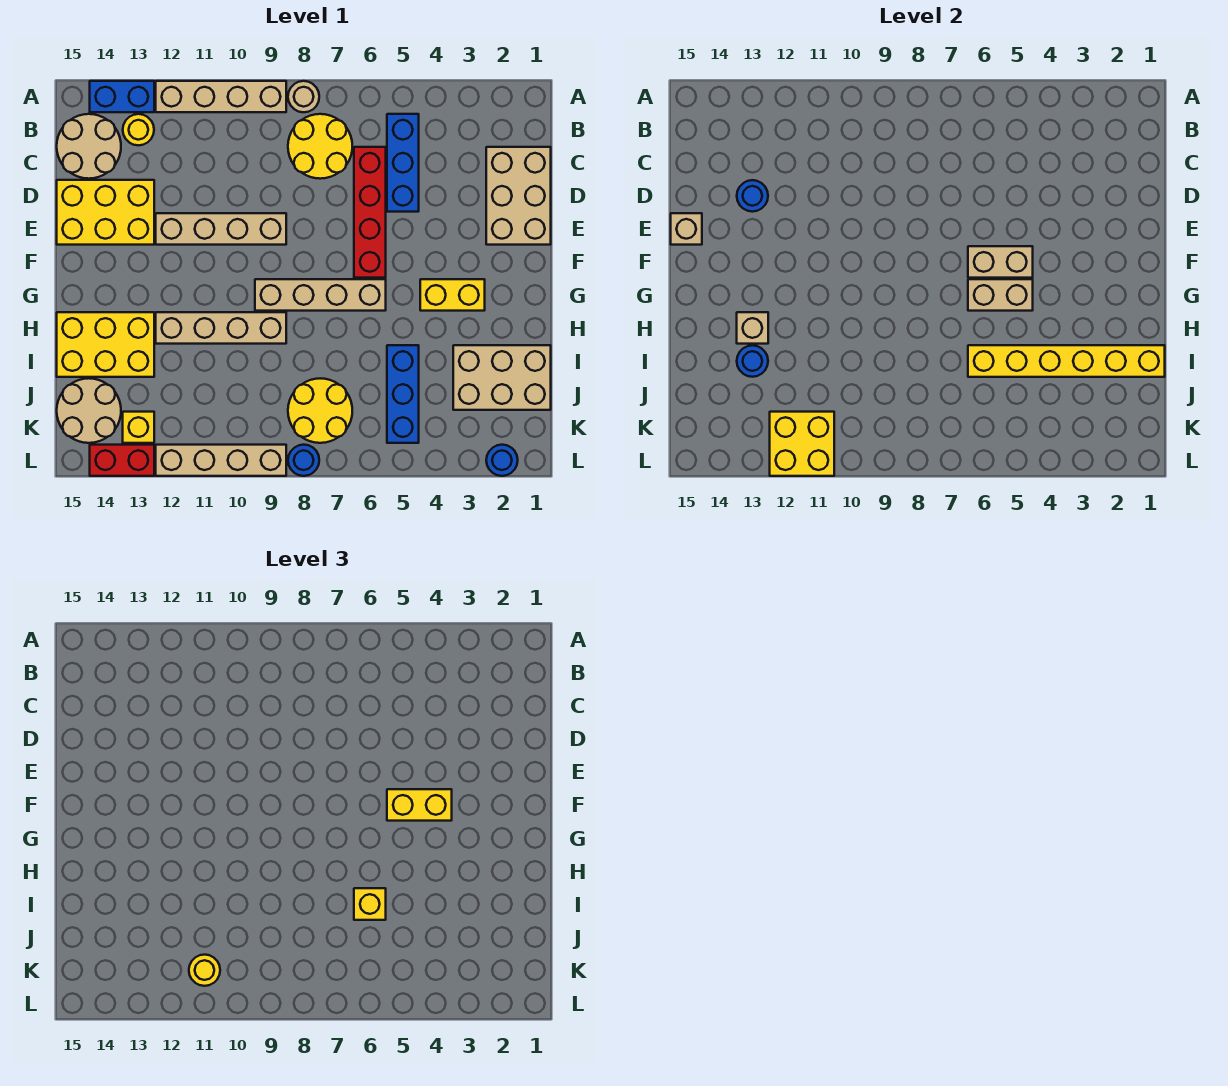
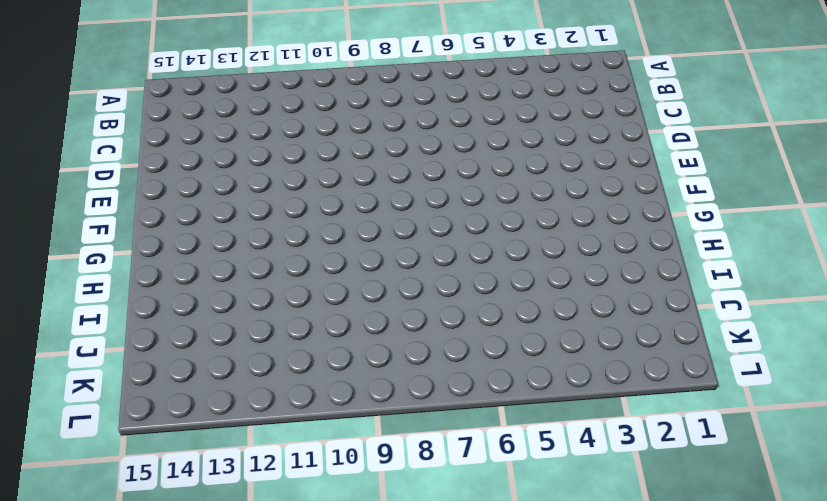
none -> tan 1x1 round brick [288,81,319,112]
none -> tan 1x4 brick [156,81,286,112]
none -> blue 1x2 brick [90,81,154,112]
none -> blue 1x3 brick [387,114,419,212]

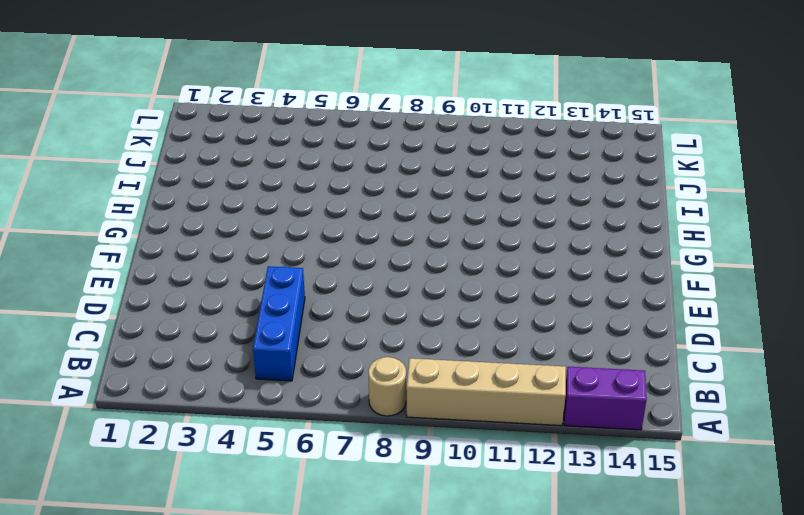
purple 1x2 brick [564,367,647,430] -> blue 1x2 brick [90,81,154,112]
none -> yellow 2x2 round brick [288,114,352,179]
none -> yellow 1x1 round brick [123,114,154,145]
none -> tan 2x2 round brick [57,114,121,179]
none -> tan 2x3 brick [486,147,551,245]

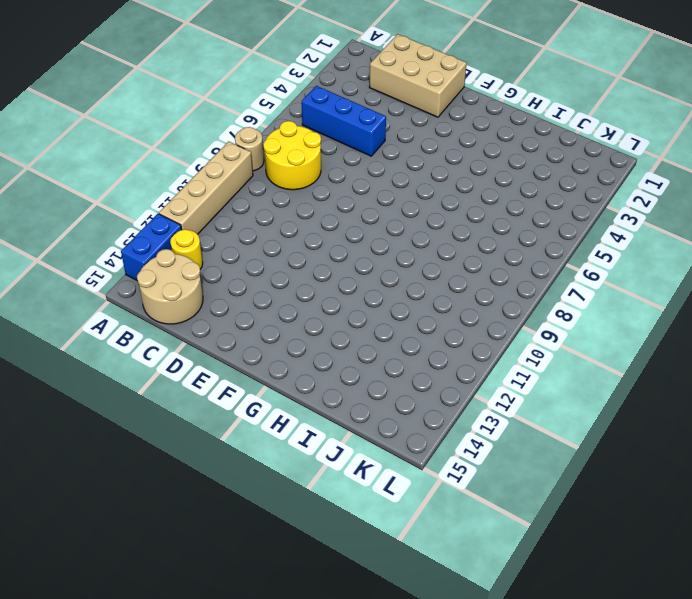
none -> red 1x4 brick [354,147,386,278]
none -> yellow 2x3 brick [57,180,154,245]
none -> tan 1x4 brick [156,213,286,245]
none -> yellow 1x2 brick [420,279,485,311]

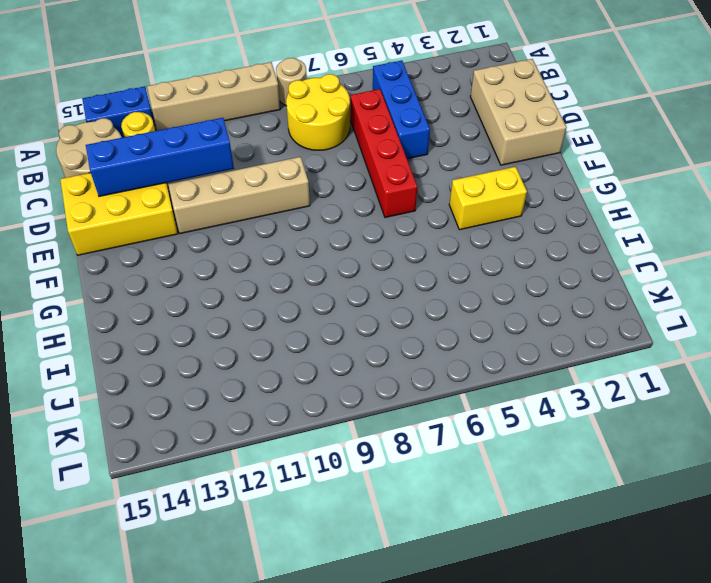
blue 1x4 brick [86,118,234,196] -> blue 1x1 round brick [737,180,768,212]
none -> tan 1x4 brick [255,279,386,311]
none -> tan 1x4 brick [156,312,286,344]
none -> yellow 2x3 brick [57,312,154,377]
none -> tan 2x3 brick [453,345,551,410]

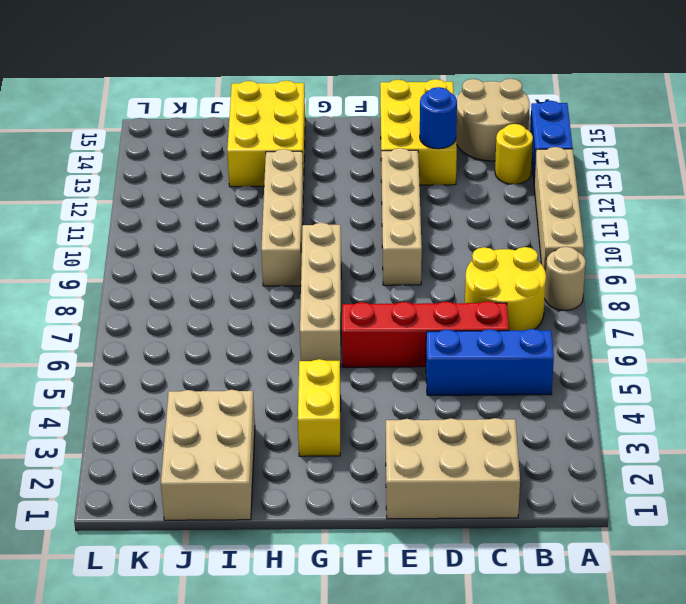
none -> blue 1x3 brick [387,345,419,443]
none -> yellow 2x2 round brick [288,378,352,443]
none -> tan 2x2 round brick [57,378,121,443]
none -> yellow 1x1 brick [123,412,154,443]

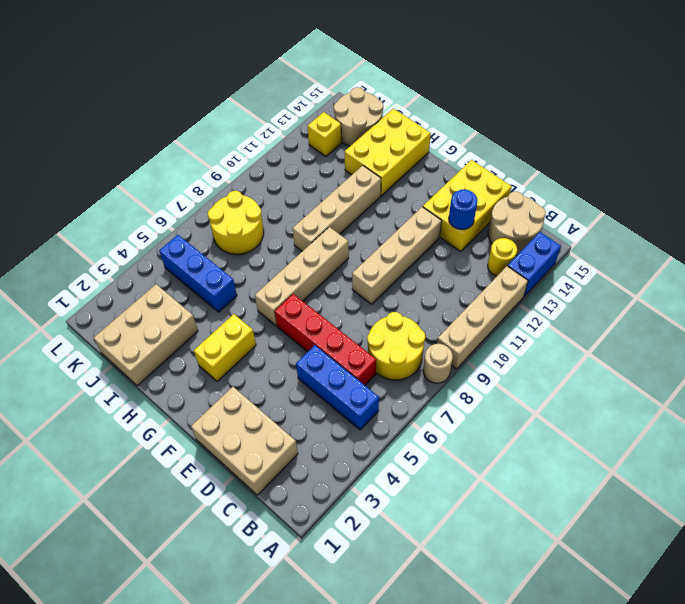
none -> blue 1x1 round brick [486,445,518,476]
none -> blue 1x1 round brick [288,445,319,476]
none -> tan 1x4 brick [156,445,286,476]
none -> red 1x2 brick [90,445,154,476]

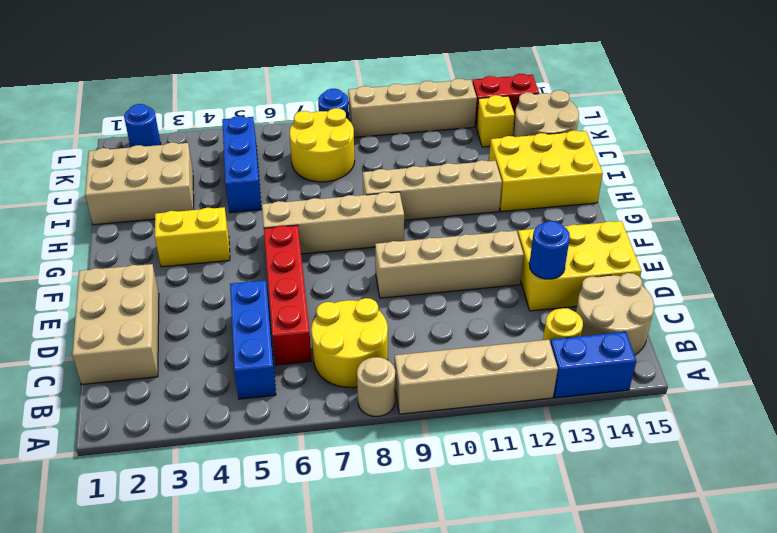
none -> tan 1x1 brick [671,213,702,245]
none -> tan 1x2 brick [968,246,1033,278]
none -> tan 1x2 brick [968,279,1033,311]
none -> tan 1x1 brick [737,312,768,344]

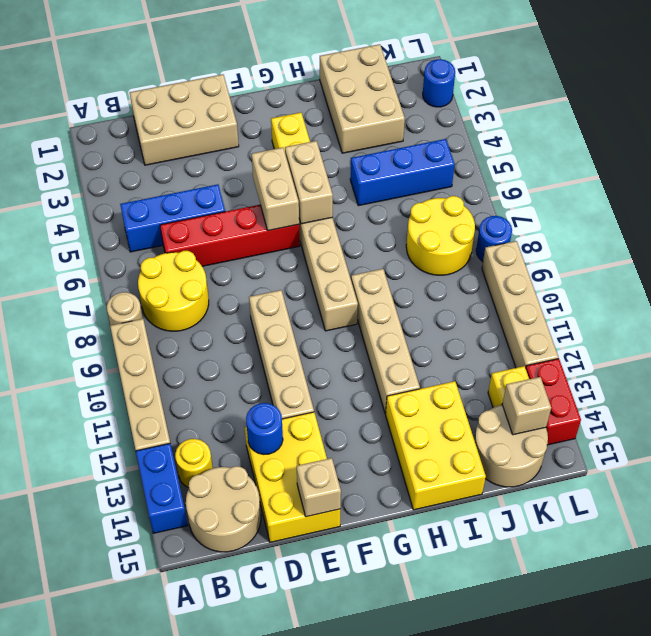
tan 1x1 brick [502,377,551,435] -> tan 1x1 brick moved to [737,312,768,344]
none -> yellow 1x6 brick [968,345,1165,377]
none -> blue 1x1 round brick [737,345,768,377]
none -> yellow 2x2 brick [770,412,834,476]
none -> yellow 1x2 brick [387,789,452,821]

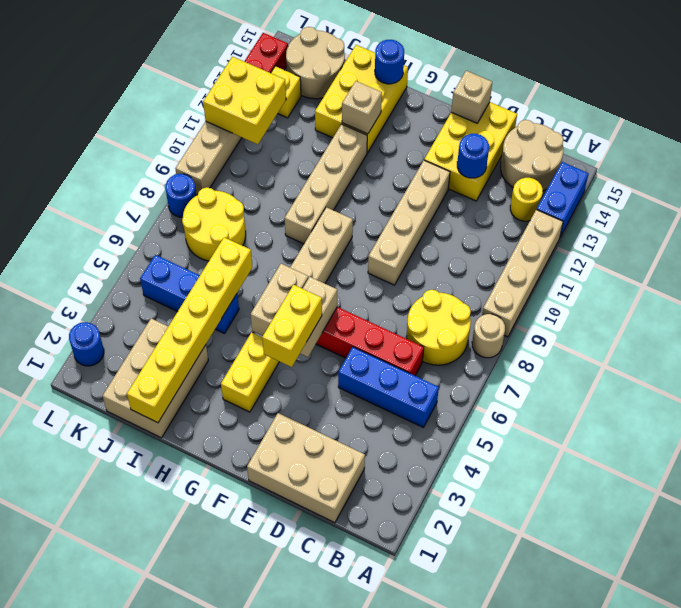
blue 1x1 round brick [375,40,404,84] -> blue 1x1 round brick moved to [737,345,768,377]
none -> yellow 1x1 brick [354,888,386,920]
none -> yellow 1x1 round brick [189,955,220,986]

